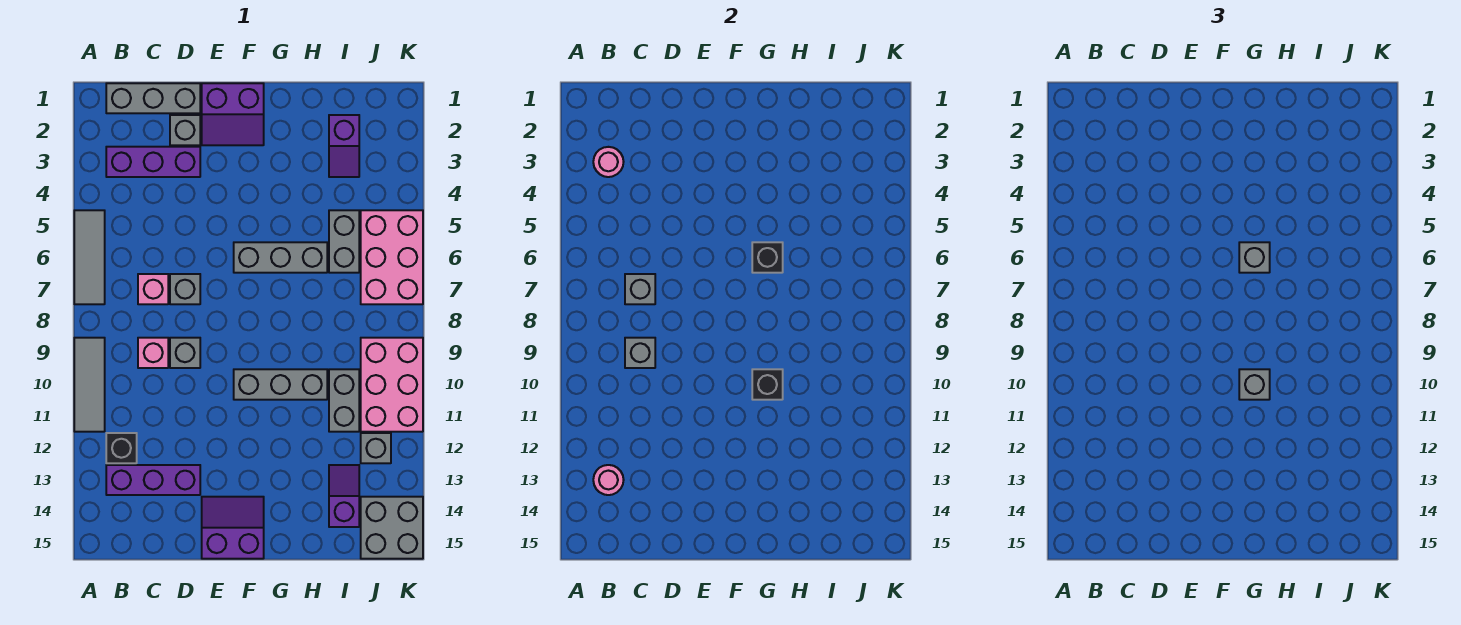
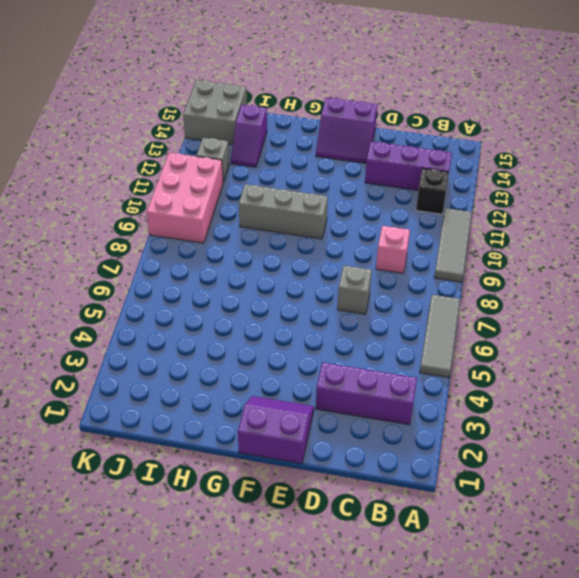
none -> grey 1x3 brick [106,83,200,113]
none -> pink 1x1 brick [138,274,168,304]
none -> grey 1x1 brick [170,115,200,145]
none -> grey 1x1 brick [170,338,200,368]

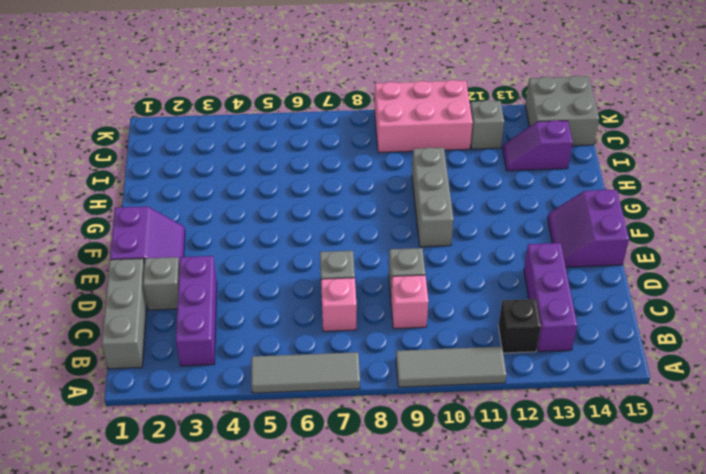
none -> grey 1x3 brick [234,242,327,273]
none -> purple 1x2 slope [329,115,359,177]
none -> grey 1x2 brick [329,210,359,273]
none -> grey 1x2 brick [329,369,359,432]

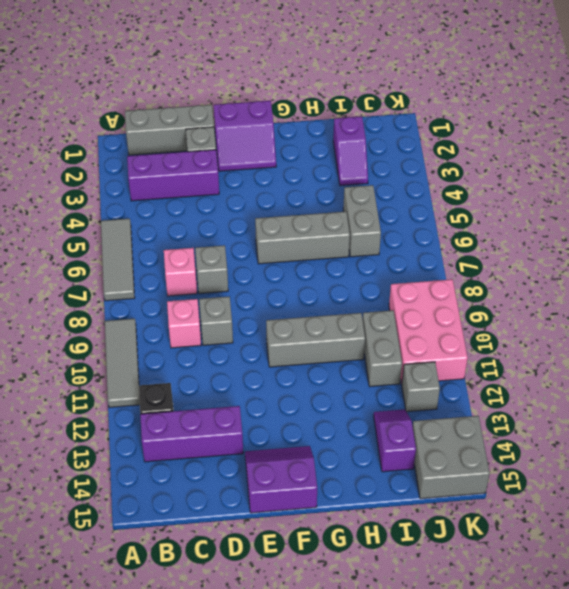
none -> pink 2x3 brick [361,210,423,304]
none -> pink 1x1 round brick [593,147,624,177]
none -> pink 1x1 round brick [593,465,624,495]
none -> grey 1x1 brick [625,274,655,304]

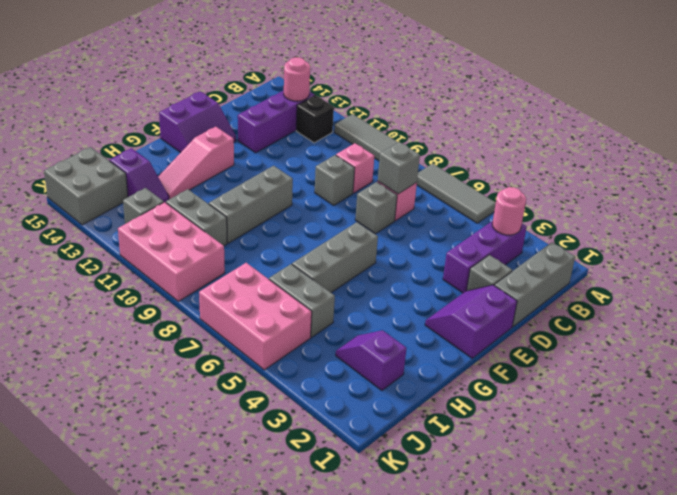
pink 1x3 slope [158,127,234,199] -> none
none -> grey 1x1 brick [625,338,655,368]
none -> black 1x1 brick [752,242,783,273]
none -> black 1x1 brick [752,369,783,400]
none -> grey 1x1 brick [1239,242,1270,273]

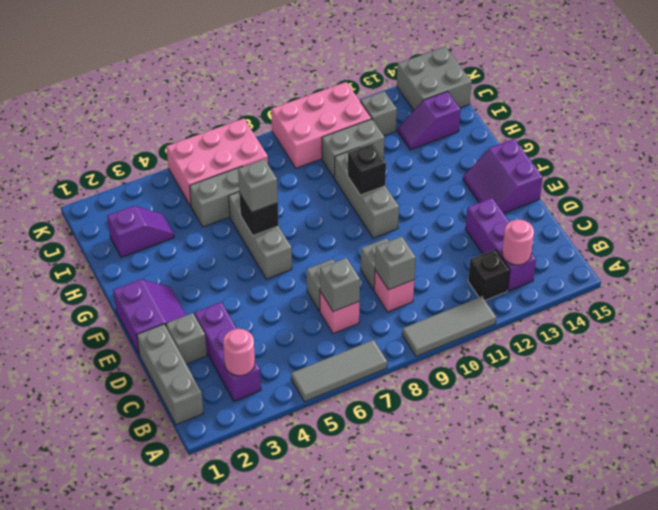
none -> grey 1x1 brick [1239,369,1270,400]

